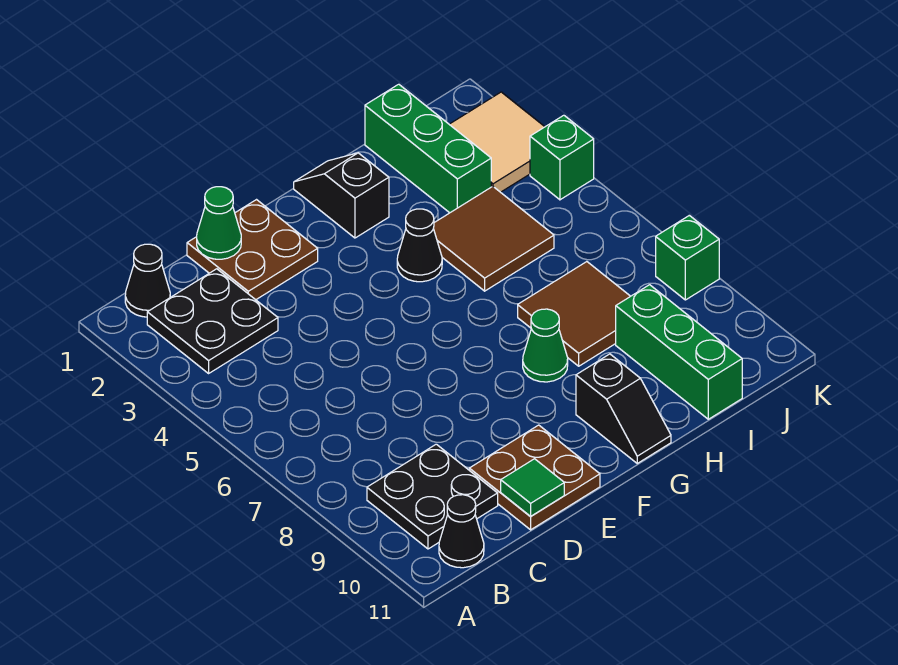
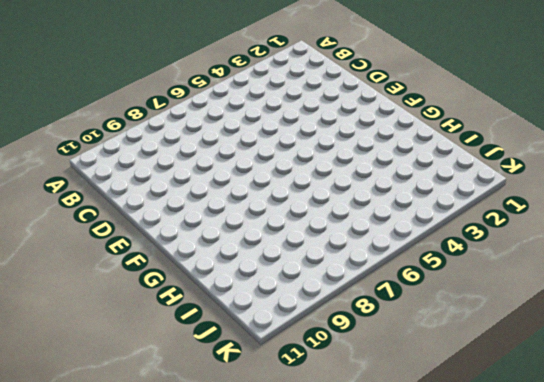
none -> black 1x1 cone [125,244,170,317]
none -> black 2x2 plate [147,269,278,373]
none -> black 2x2 plate [367,444,498,549]

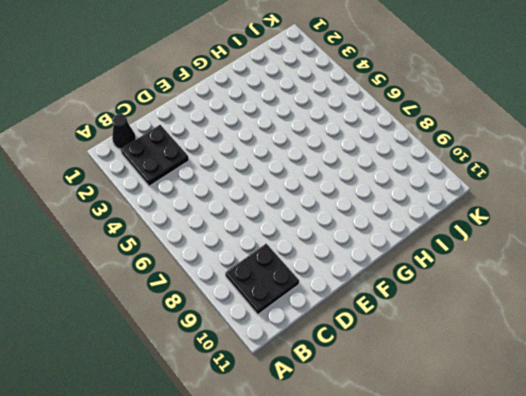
none -> black 1x1 cone [439,495,484,568]
none -> brown 2x2 plate [187,200,318,300]
none -> brown 2x2 plate [469,425,600,530]

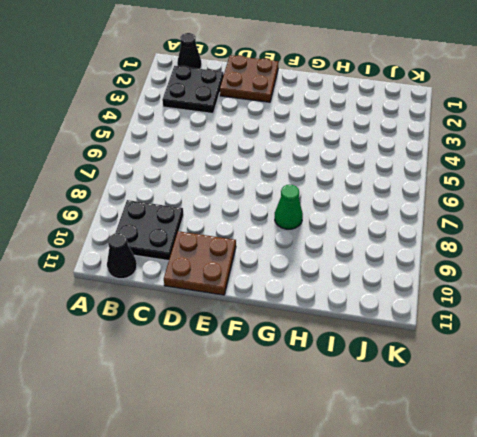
none -> black 1x2 slope [294,153,389,238]
none -> black 1x1 cone [397,209,442,282]
none -> black 1x2 slope [576,354,671,463]

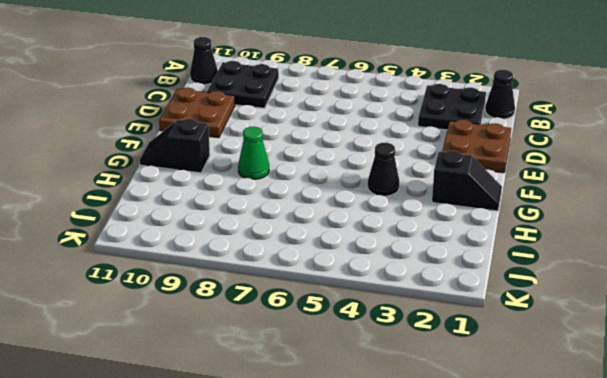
none -> brown 2x2 tile [433,186,554,291]
none -> brown 2x2 tile [518,262,630,366]
none -> green 1x3 brick [365,84,491,213]

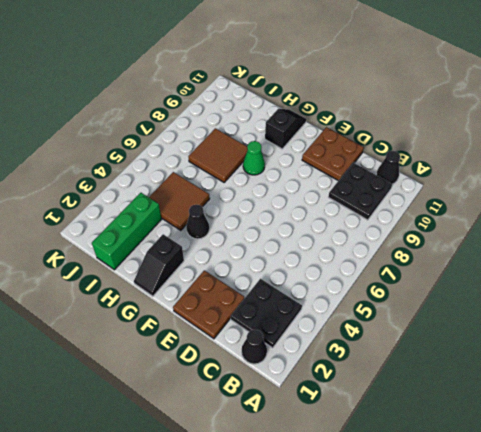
none -> green 1x3 brick [616,285,742,419]
none -> tan 2x2 tile [449,92,545,192]
none -> green 1x1 brick [530,115,594,200]

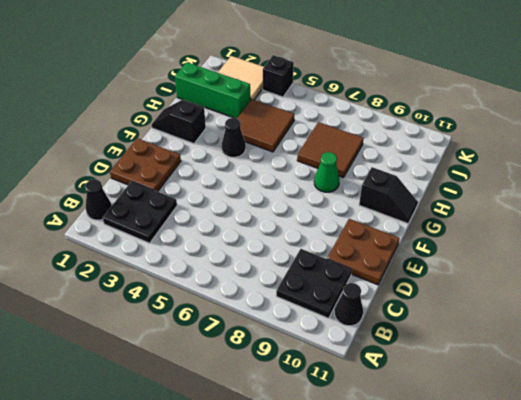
black 1x1 brick [263,55,294,97] -> green 1x1 brick [530,115,594,200]
none -> green 1x3 brick [616,285,742,419]
none -> green 1x1 brick [656,215,719,300]
none -> green 1x1 cone [197,187,241,259]

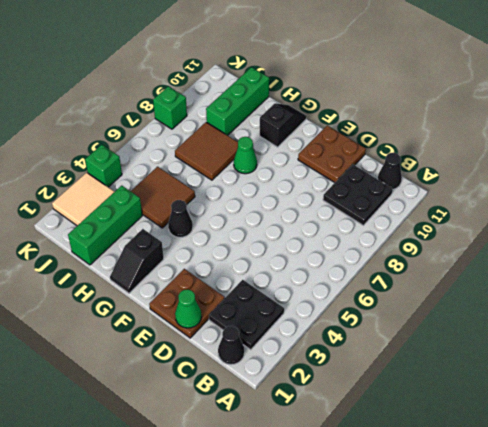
none -> green 1x1 tile [501,459,564,516]

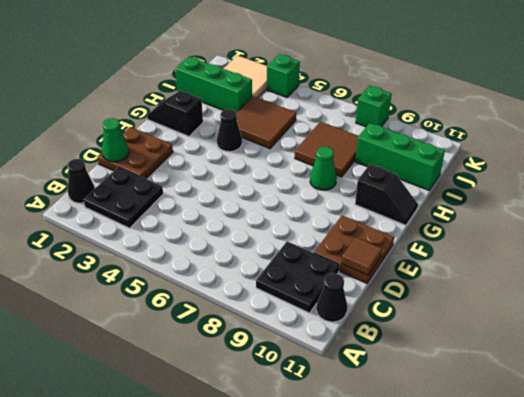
brown 1x1 tile [342,237,382,275] -> green 1x1 tile [501,459,564,516]

